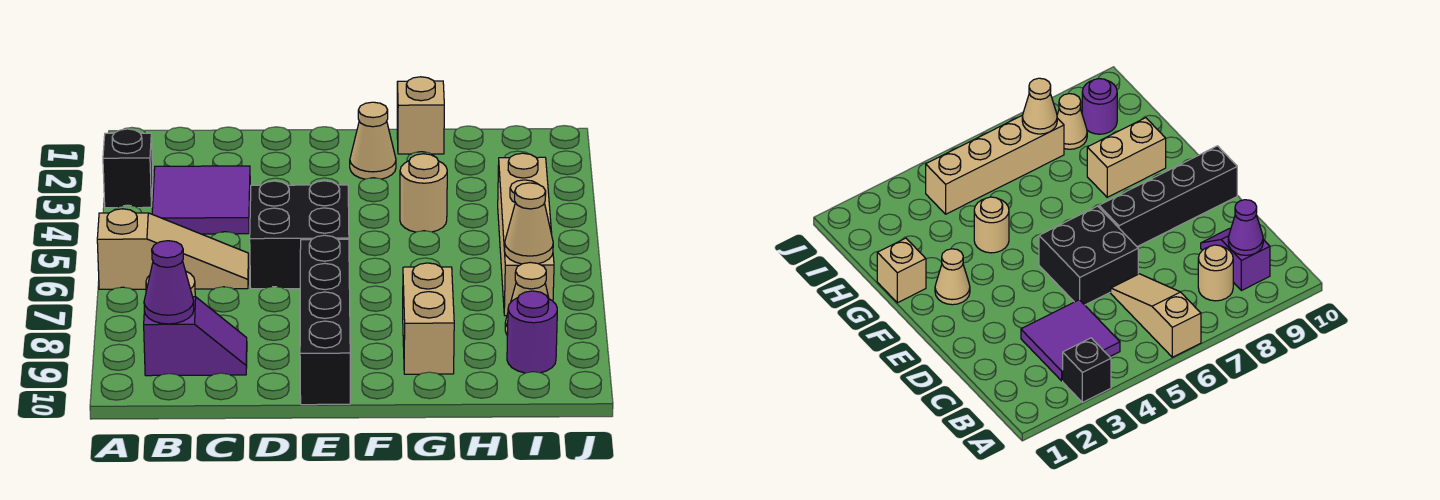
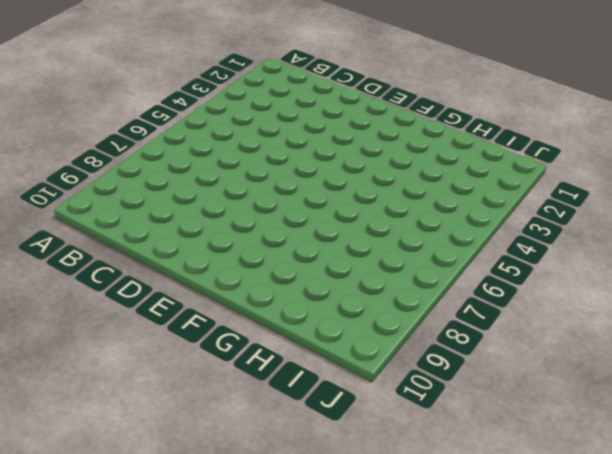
none -> black 1x1 brick [103,129,153,208]
none -> tan 1x3 slope [97,209,249,289]
none -> purple 2x2 tile [152,166,250,234]

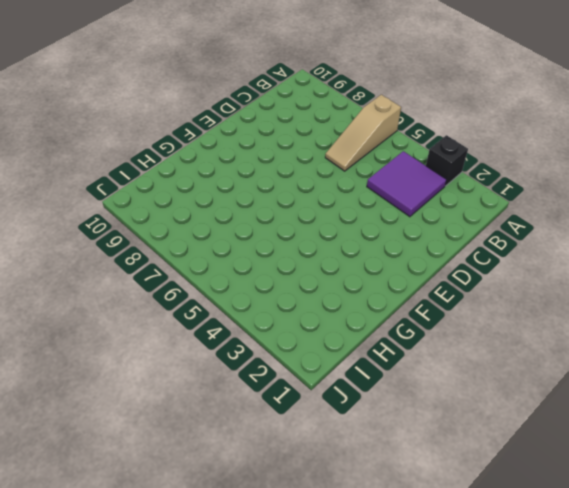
none -> tan 1x1 round brick [1198,245,1233,301]
none -> purple 1x2 slope [144,297,247,376]
none -> black 2x2 brick [250,181,349,289]

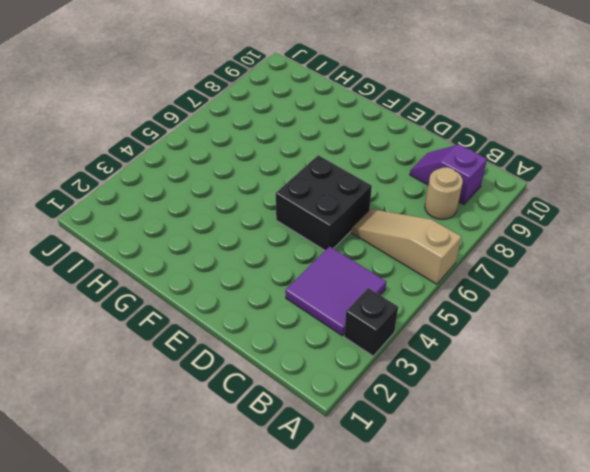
none -> black 1x4 brick [300,235,350,405]
none -> tan 1x1 cone [350,102,396,179]
none -> tan 1x1 brick [397,77,444,154]

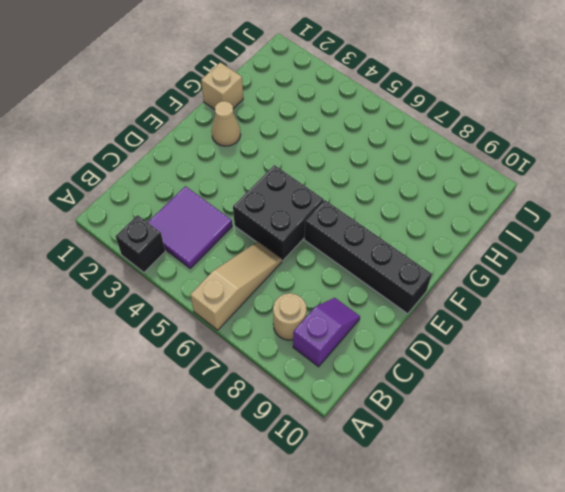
none -> tan 1x1 round brick [400,154,447,232]
none -> tan 1x2 brick [403,263,454,374]
none -> tan 1x4 brick [498,153,554,316]

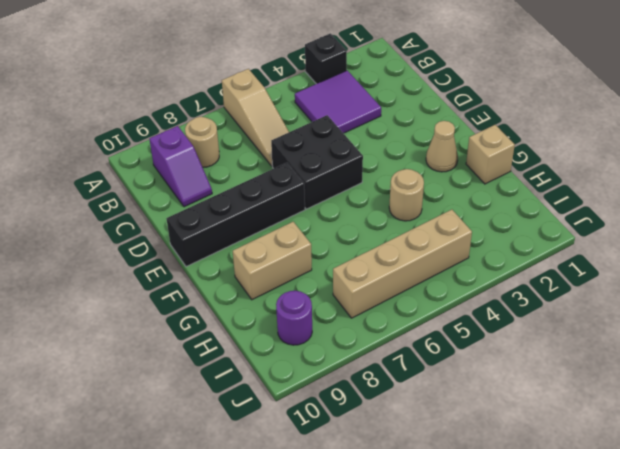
none -> tan 1x1 cone [505,262,549,336]
none -> purple 1x1 cone [144,241,194,324]
none -> tan 1x1 cone [505,183,553,264]

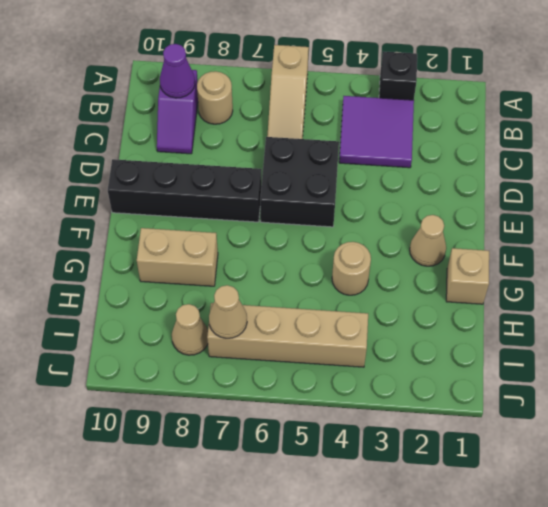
none -> purple 1x1 round brick [507,291,557,373]

